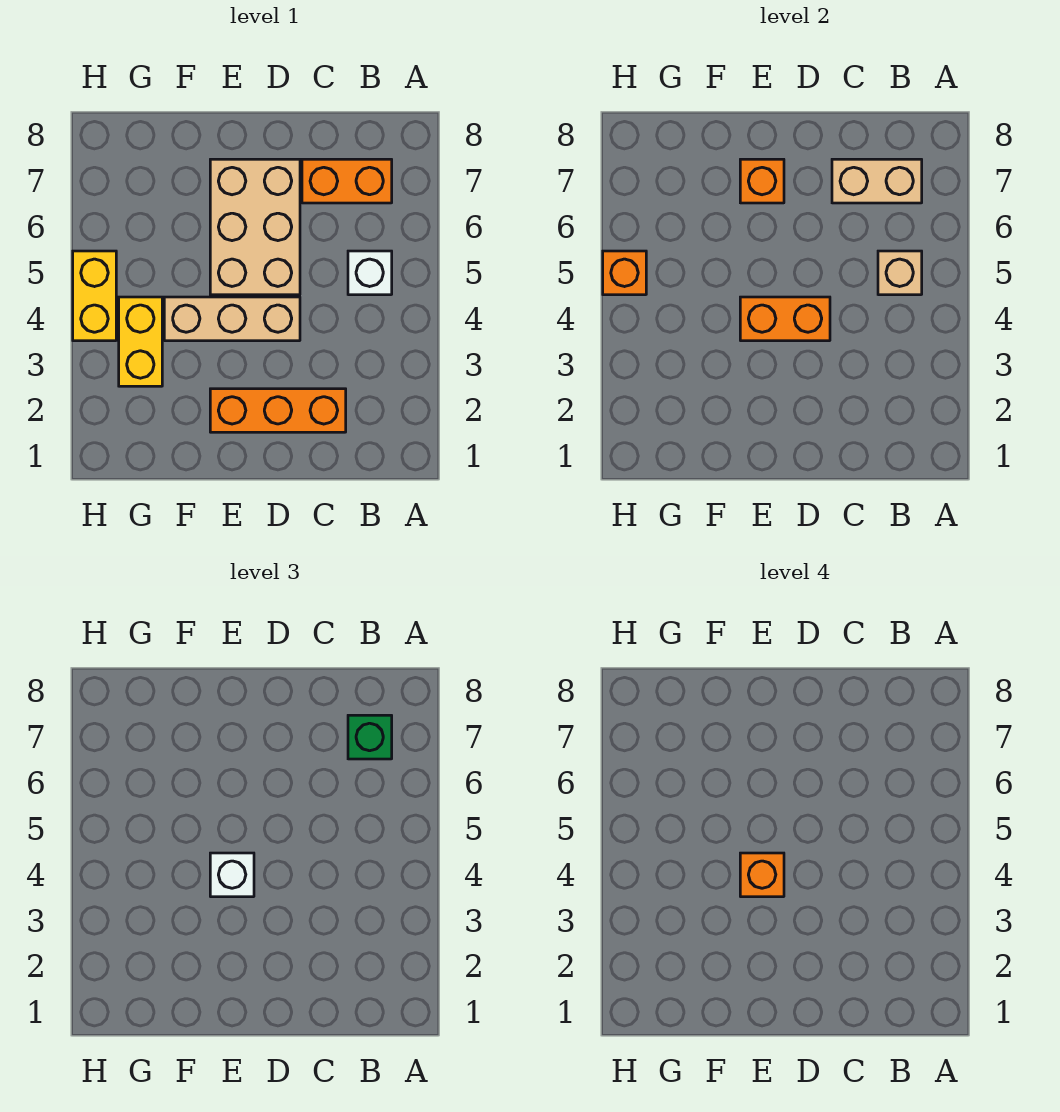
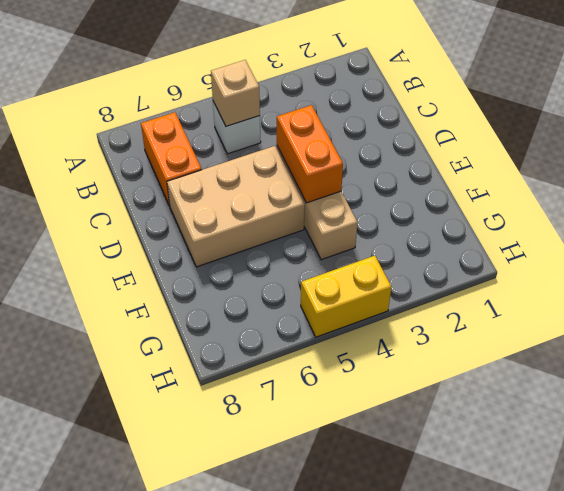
none -> orange 1x3 brick [210,389,346,432]
none -> yellow 1x2 brick [119,297,162,386]
none -> tan 1x2 brick [832,159,922,203]

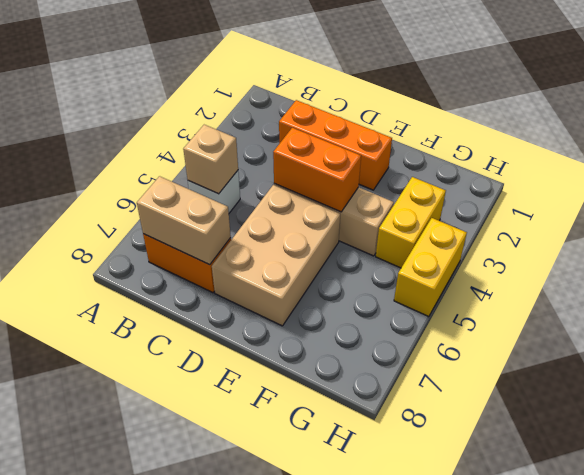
none -> orange 1x1 brick [740,159,784,203]
none -> orange 1x1 brick [603,251,646,295]
none -> green 1x1 brick [348,715,392,759]

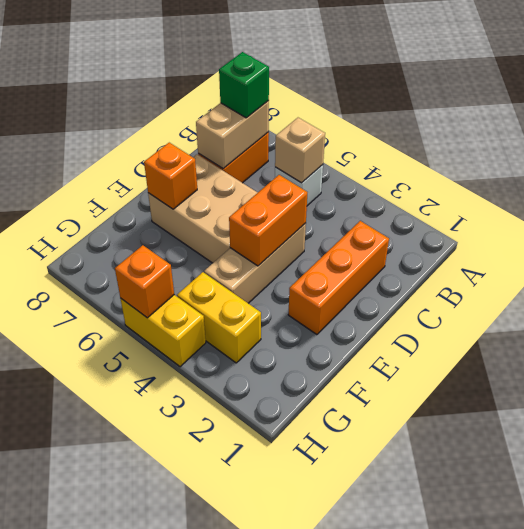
none -> white 1x1 brick [210,853,254,897]
none -> orange 1x1 brick [740,853,784,897]

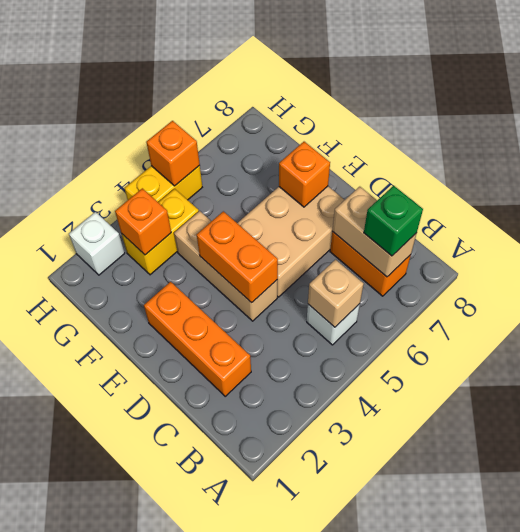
orange 1x1 brick [115,188,171,255] -> orange 1x1 brick moved to [740,853,784,897]
white 1x1 brick [69,212,125,275] -> white 1x1 brick moved to [210,853,254,897]

